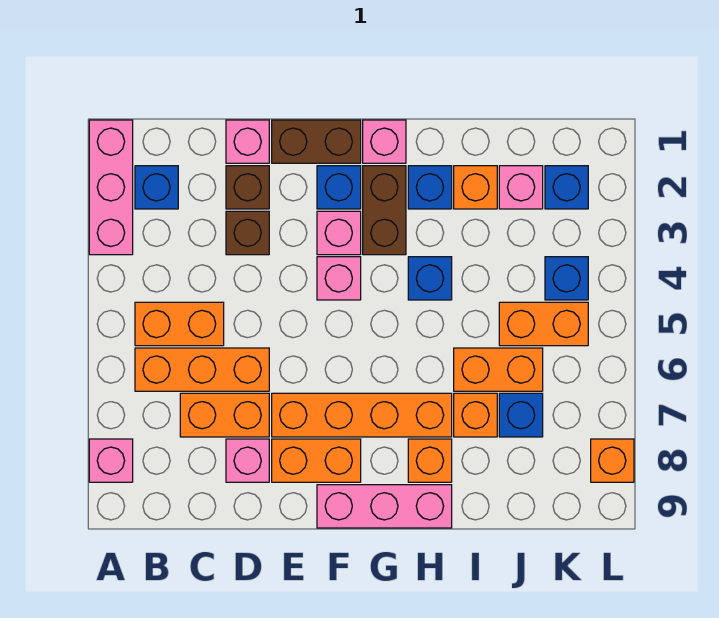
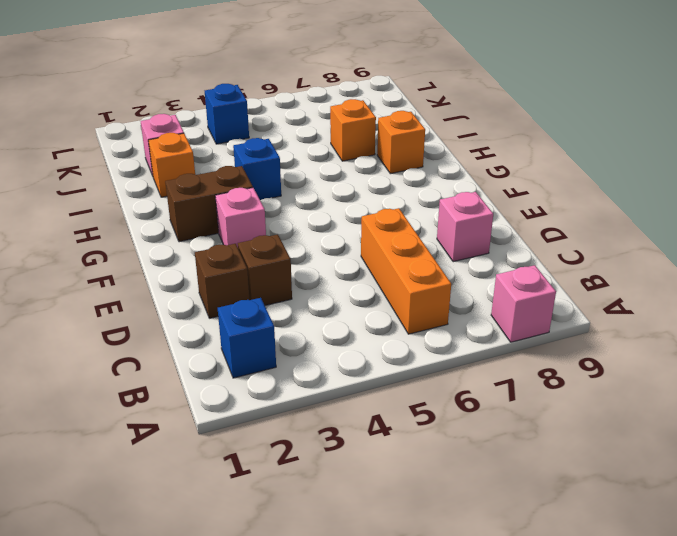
none -> pink 1x3 brick [89,120,133,255]
none -> orange 1x2 brick [135,302,224,346]
none -> orange 1x2 brick [180,393,269,437]
none -> pink 1x1 brick [226,120,269,163]

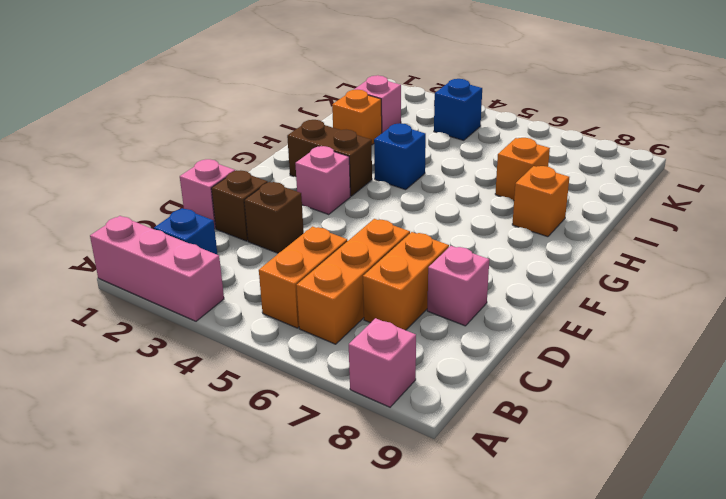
none -> brown 1x2 brick [272,120,361,163]
none -> orange 1x4 brick [272,393,452,437]
none -> orange 1x2 brick [272,439,361,482]
none -> blue 1x1 brick [317,166,361,209]

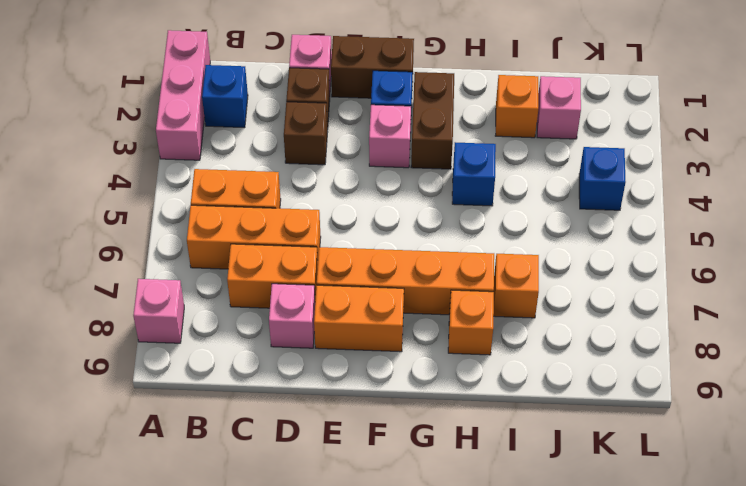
none -> pink 1x1 brick [317,257,361,300]
none -> pink 1x3 brick [317,485,452,528]
none -> pink 1x1 brick [363,120,406,163]
none -> blue 1x1 brick [408,166,452,209]

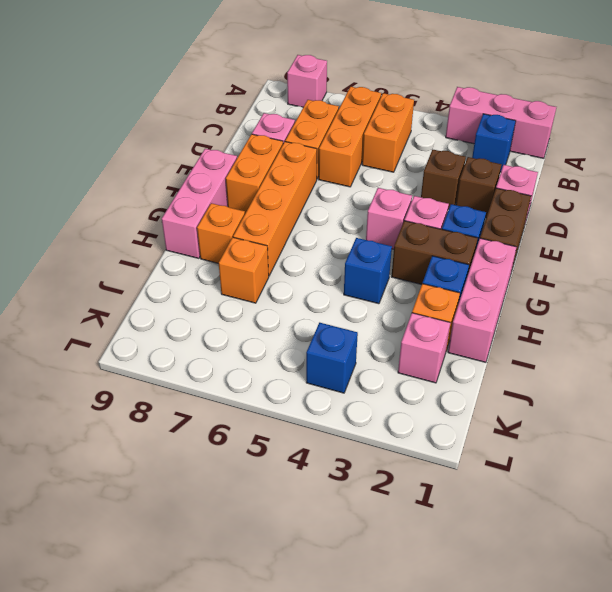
pink 1x3 brick [448,238,517,362] -> pink 1x1 brick [363,120,406,163]
none -> orange 1x2 brick [454,348,543,391]
none -> orange 1x2 brick [499,302,588,346]
none -> blue 1x1 brick [499,393,543,437]
none -> blue 1x1 brick [545,166,588,209]

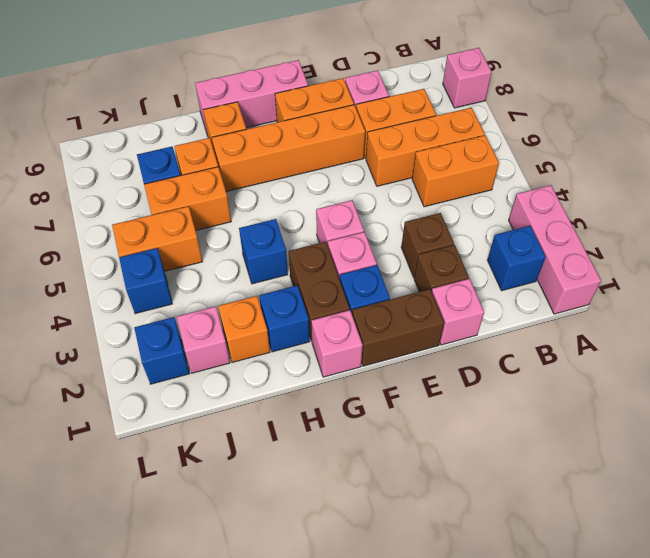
none -> orange 1x1 brick [591,439,634,482]

